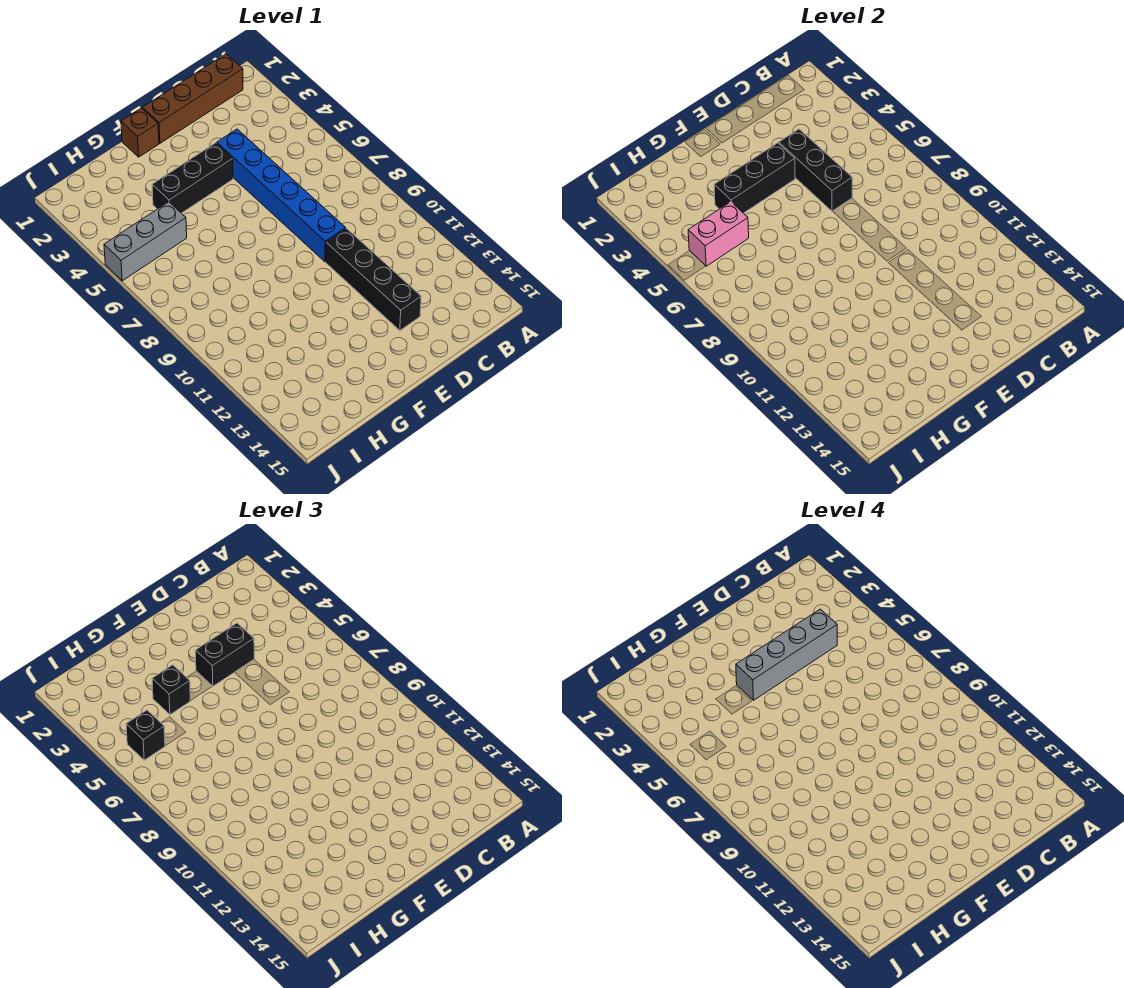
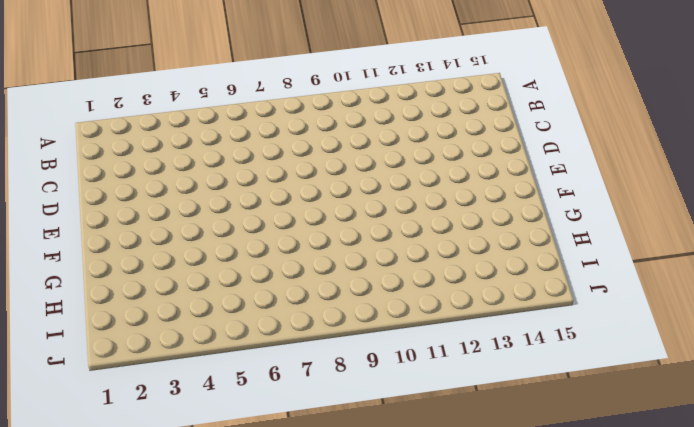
none -> brown 1x4 brick [143,54,243,143]
none -> blue 1x6 brick [217,129,346,262]
none -> black 1x4 brick [326,229,421,330]

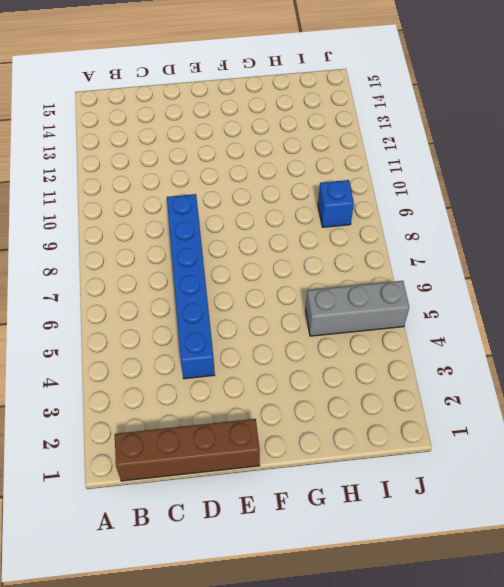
blue 1x1 brick [318,180,354,227] -> none
none -> black 1x4 brick [326,229,421,330]
none -> black 1x3 brick [152,143,233,213]
none -> brown 1x1 brick [121,108,159,157]

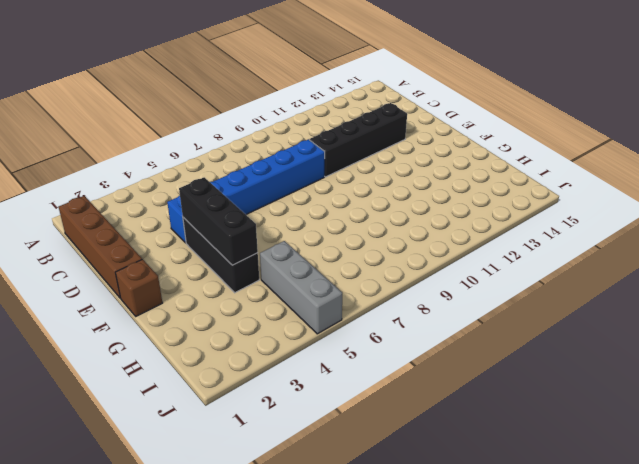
none -> black 1x3 brick [779,129,852,211]
none -> pink 1x2 brick [688,202,749,266]
none -> black 1x2 brick [195,623,254,686]

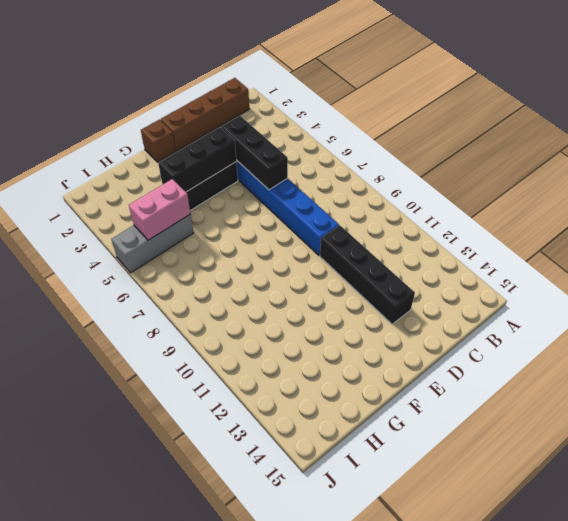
none -> black 1x2 brick [195,623,254,686]
none -> black 1x1 brick [152,665,190,714]
none -> black 1x1 brick [126,710,165,760]

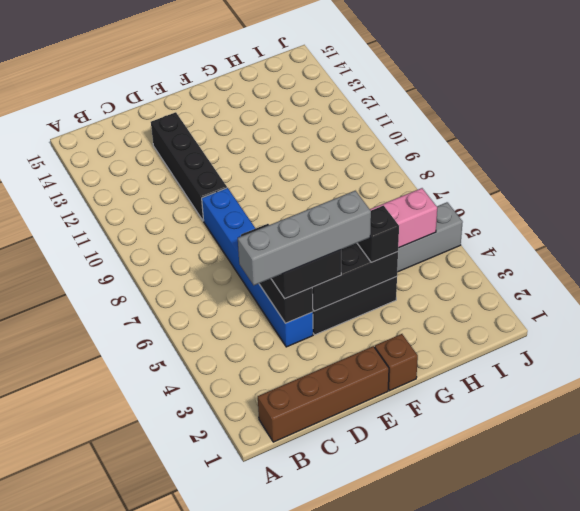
none -> black 1x1 brick [126,710,165,760]

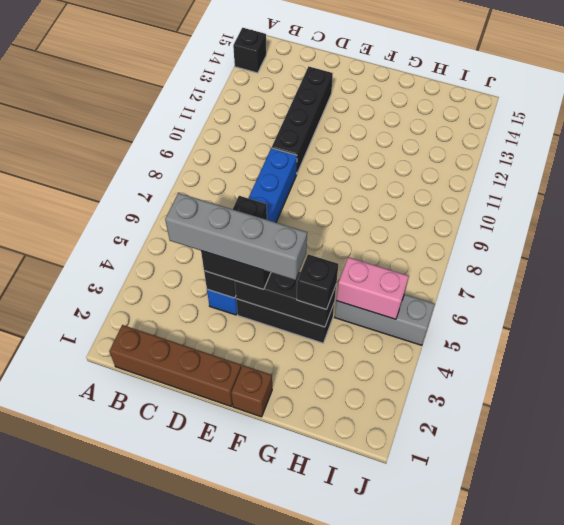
black 1x1 brick [233,28,266,73] -> black 1x1 brick moved to [126,710,165,760]

